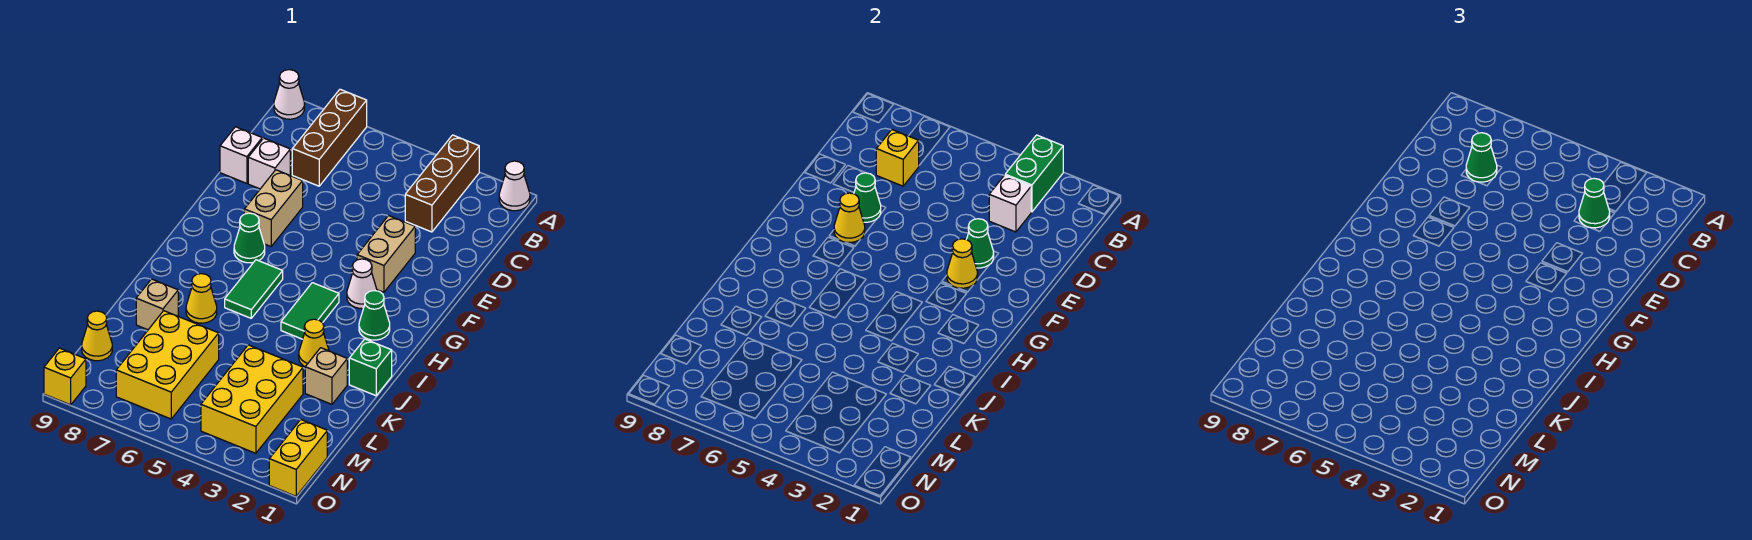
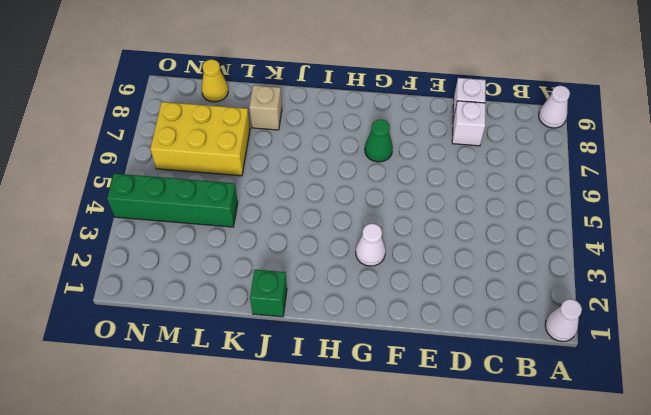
green 1x4 brick [107,174,238,227] -> yellow 2x3 brick [201,345,303,453]
none -> brown 1x3 brick [405,135,479,232]
none -> brown 1x3 brick [292,89,367,186]
none -> tan 1x2 brick [357,216,415,292]
none -> tan 1x2 brick [244,170,303,246]

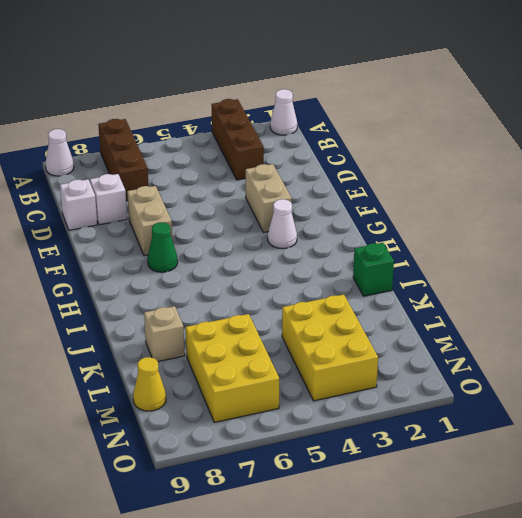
none -> green 1x1 cone [359,291,390,340]
none -> green 1x2 tile [281,283,339,339]
none -> green 1x2 tile [225,260,283,318]
none -> yellow 1x1 cone [299,319,329,366]

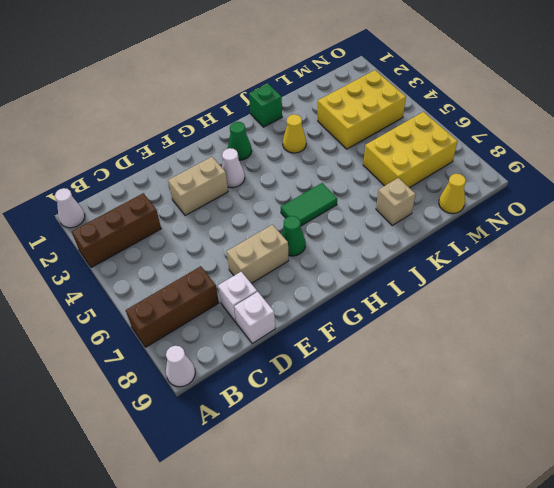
none -> green 1x2 tile [281,283,339,339]
none -> yellow 1x1 cone [186,274,217,323]
none -> tan 1x1 brick [305,348,347,404]
none -> yellow 1x2 brick [269,420,327,496]

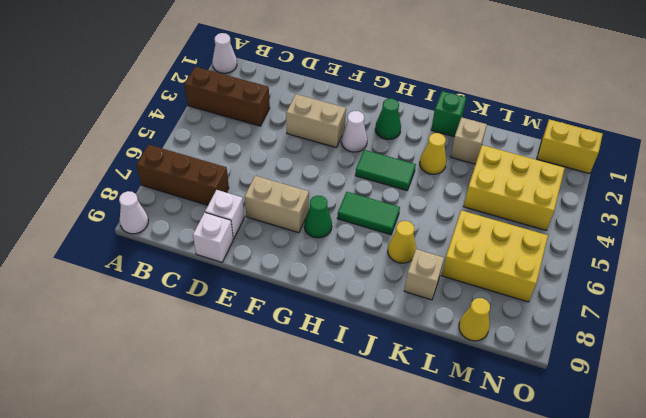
none -> yellow 1x1 brick [44,348,86,405]
none -> green 1x2 brick [1005,135,1063,212]
none -> white 1x1 brick [989,175,1031,232]
none -> yellow 1x1 brick [876,130,919,186]

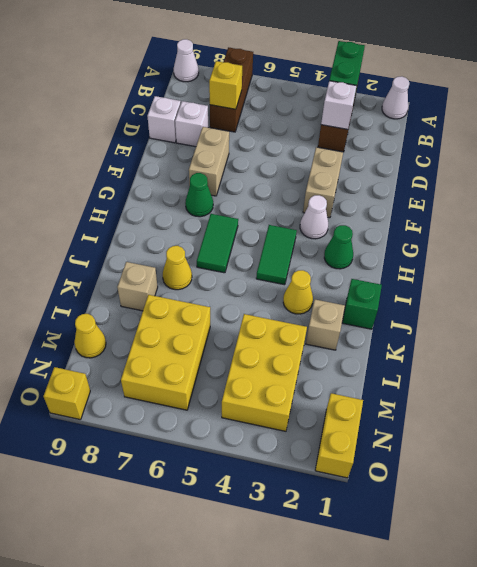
none -> green 1x1 cone [966,219,994,268]
none -> green 1x1 cone [854,173,881,222]
none -> yellow 1x1 cone [947,239,978,288]
none -> yellow 1x1 cone [834,193,865,243]

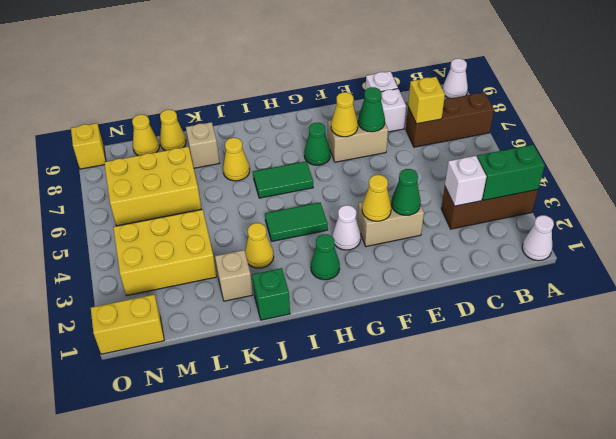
yellow 1x1 cone [160,110,186,151] -> none
none -> green 1x1 cone [1579,178,1610,228]
none -> green 1x1 cone [1466,133,1497,182]

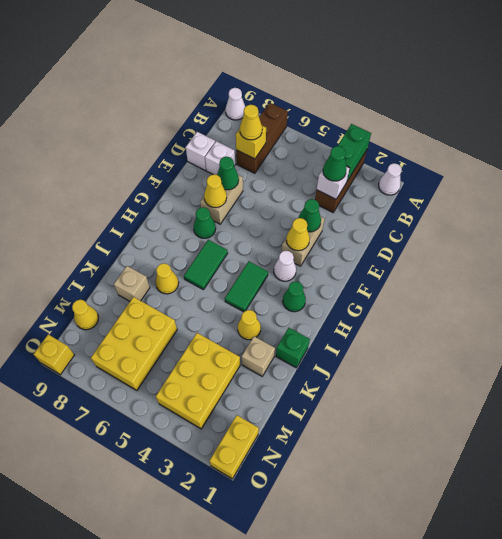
yellow 1x1 cone [240,105,262,140] -> green 1x1 cone [1466,133,1497,182]

